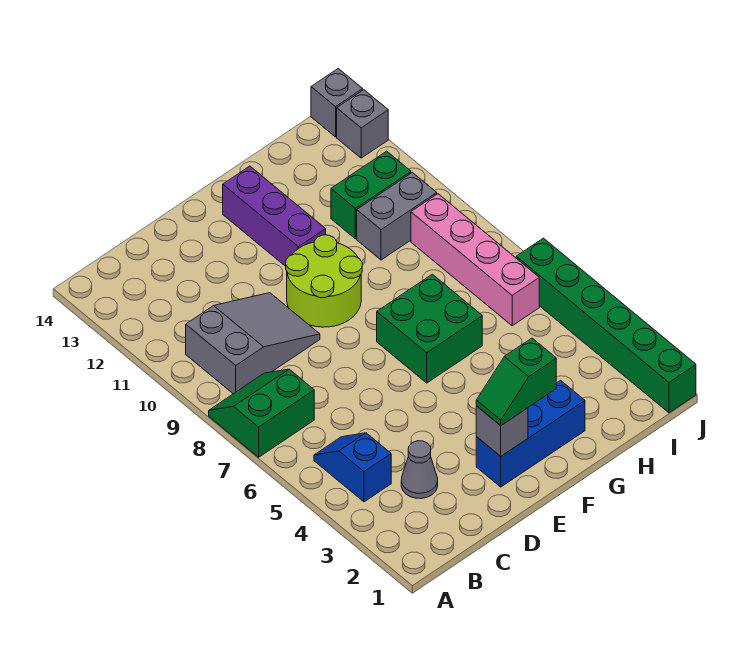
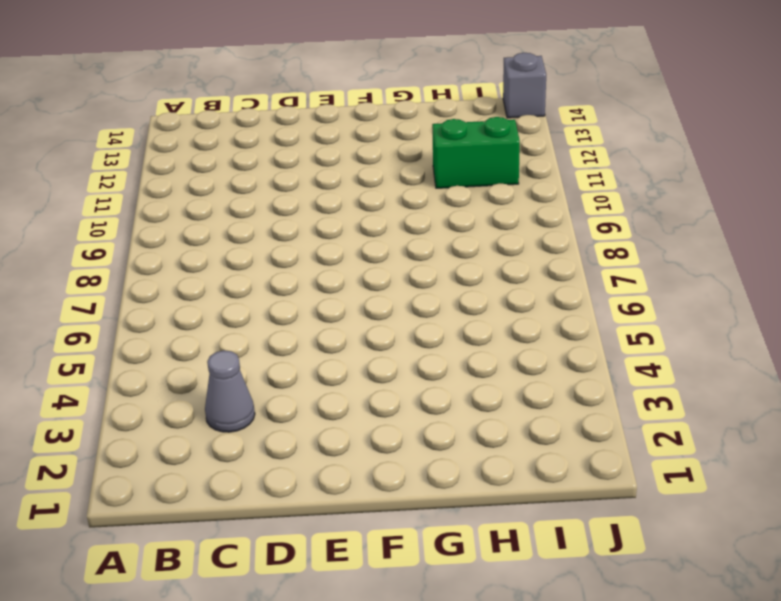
none -> green 2x2 slope [209,369,314,457]
none -> blue 1x2 slope [314,433,391,502]
none -> grey 2x3 slope [186,293,320,394]

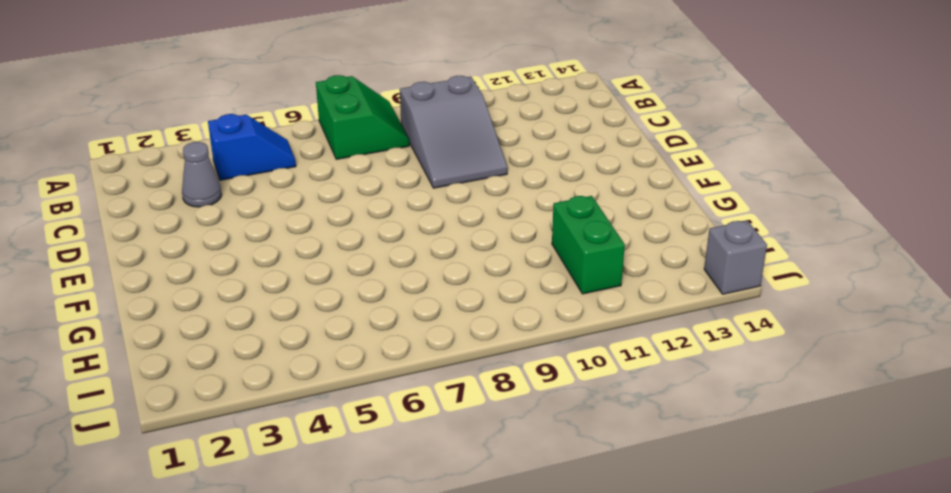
none -> blue 1x3 brick [476,380,585,487]
none -> lime 2x2 round brick [286,235,362,327]
none -> green 2x2 brick [377,274,482,383]

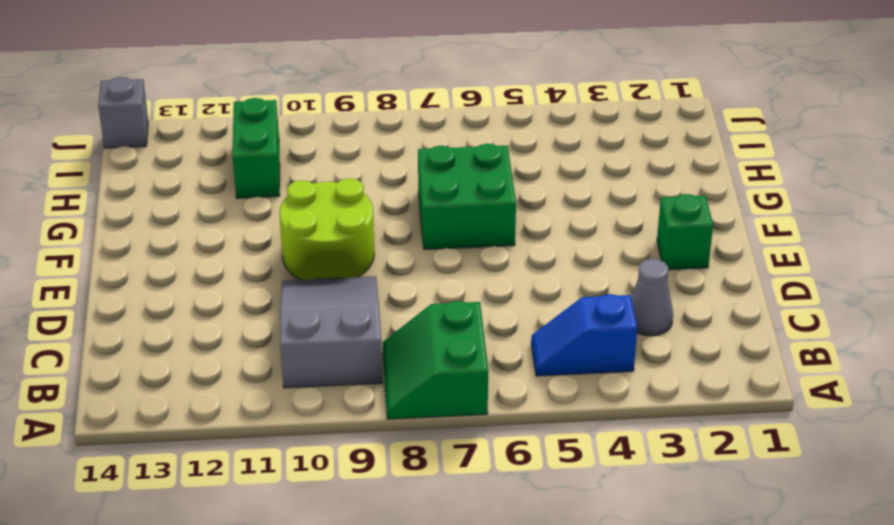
green 1x1 brick [657,194,713,270] -> blue 1x3 brick [476,380,585,487]
none -> purple 1x3 brick [223,166,326,266]
none -> grey 1x2 brick [357,172,437,260]
none -> pink 1x4 brick [411,194,539,326]

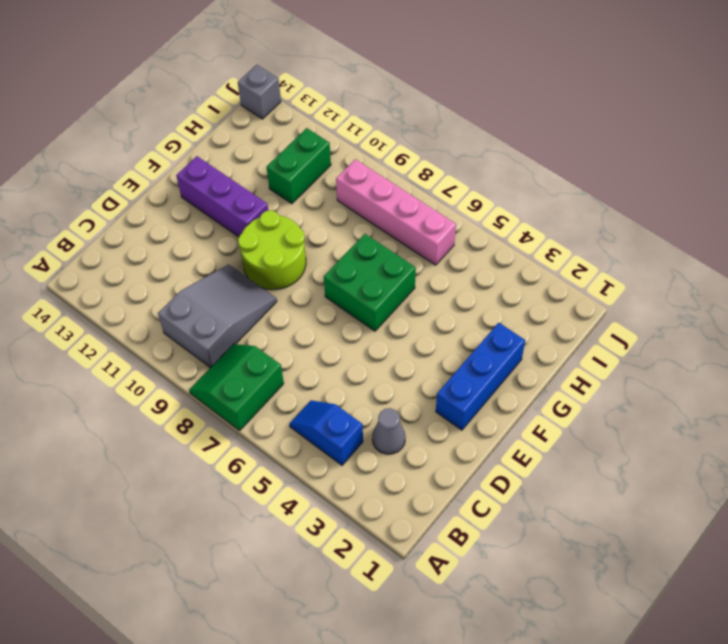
none -> grey 1x2 brick [357,172,437,260]
none -> green 1x6 brick [516,238,696,413]
none -> grey 1x1 brick [337,90,388,158]

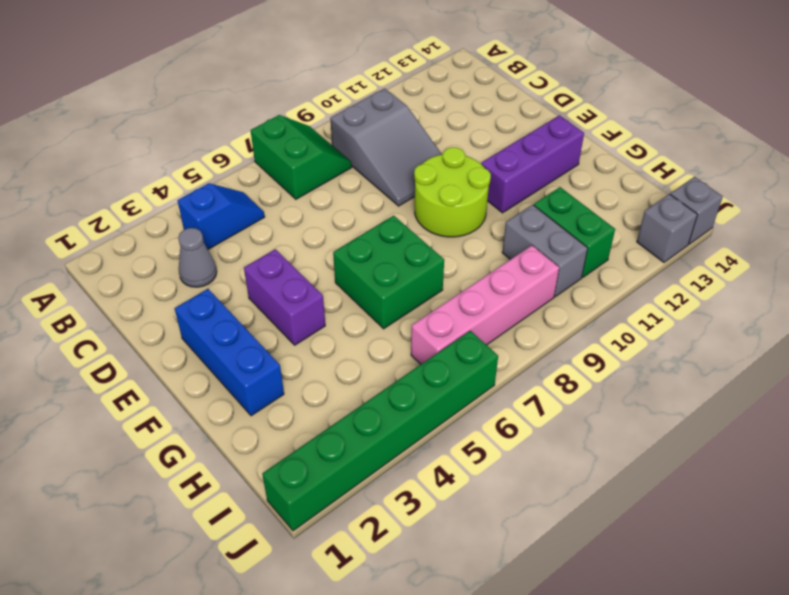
purple 1x2 brick [244,249,325,345] -> none
none -> grey 1x1 brick [476,406,528,456]
none -> green 1x2 slope [476,338,556,426]

